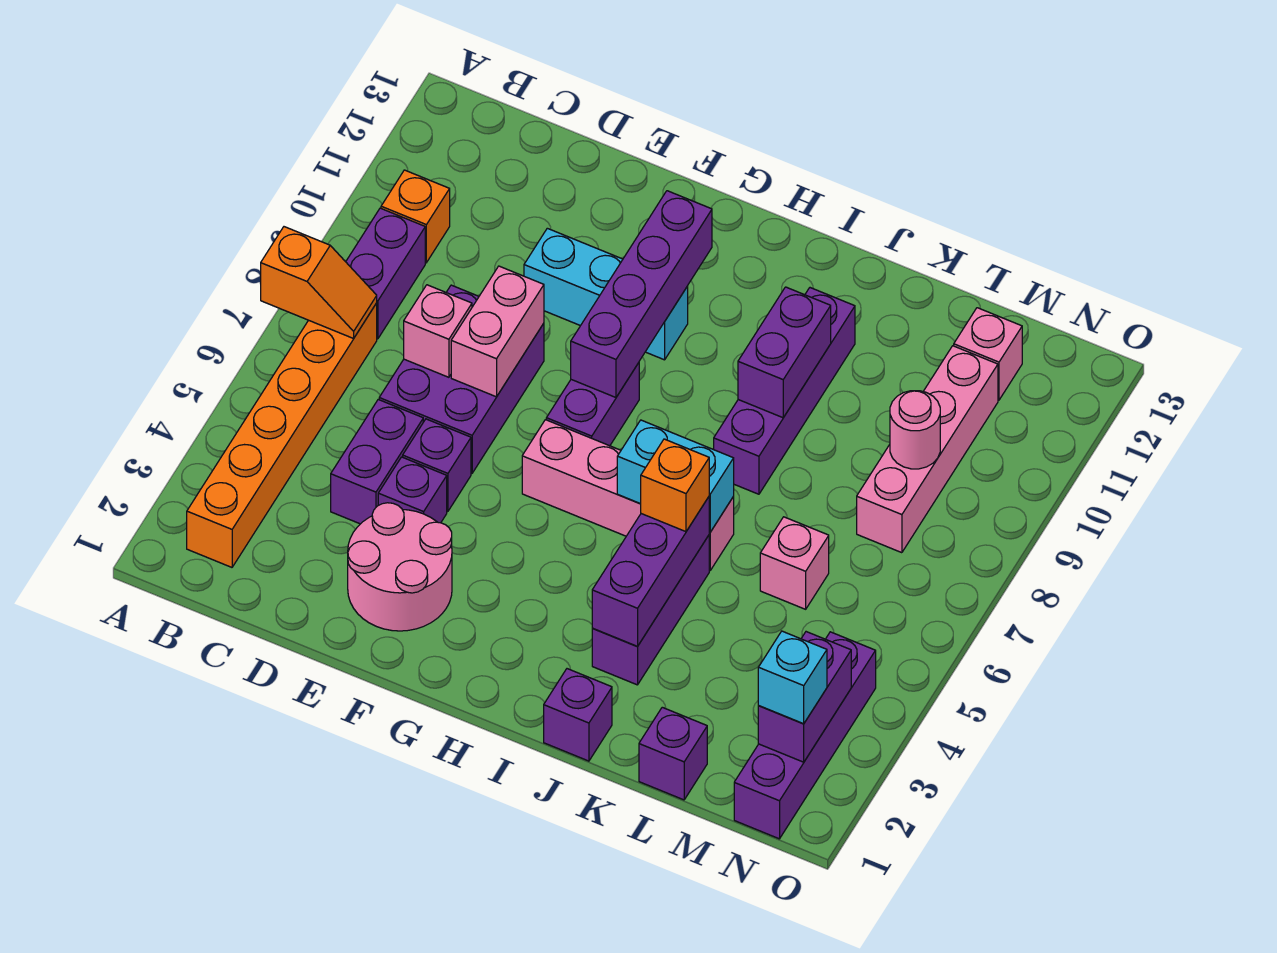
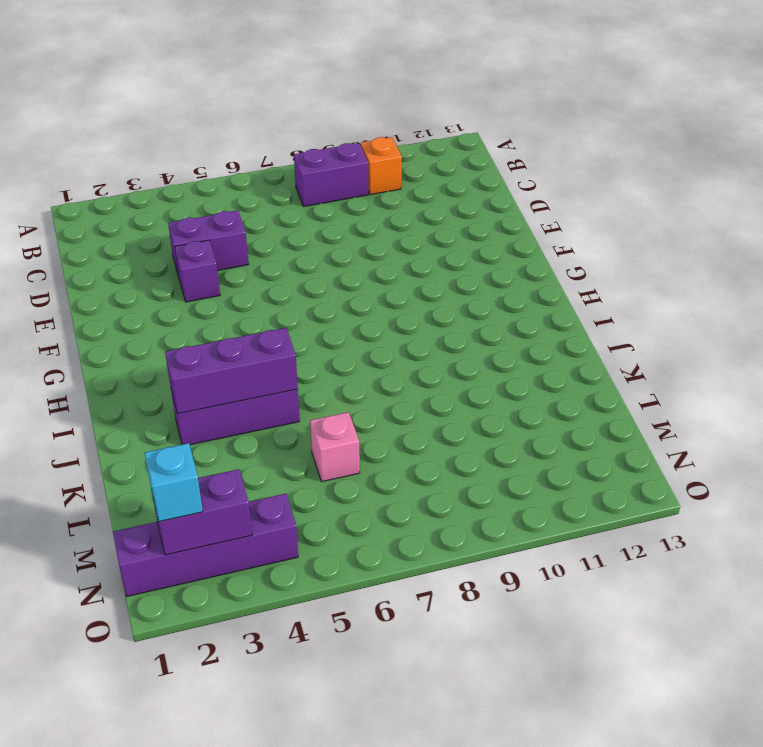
none -> orange 1x6 brick [187,303,377,567]
none -> purple 2x3 brick [379,285,544,473]
none -> pink 2x2 round brick [348,503,452,631]
none -> purple 1x1 brick [403,419,471,511]

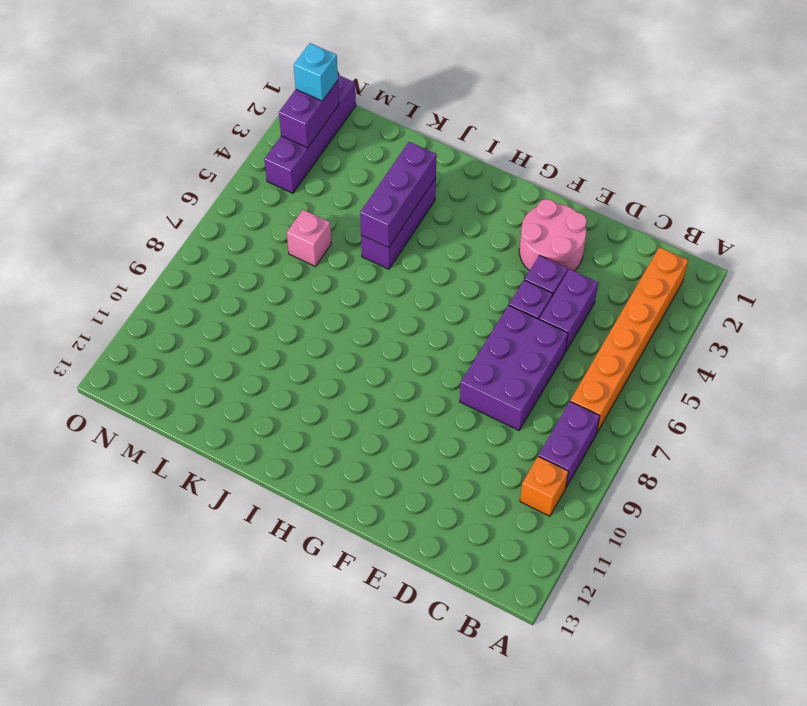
none -> cyan 1x3 brick [524,228,688,360]
none -> pink 1x4 brick [522,420,734,570]
none -> purple 1x2 brick [546,363,639,446]
none -> purple 1x1 brick [544,669,612,761]

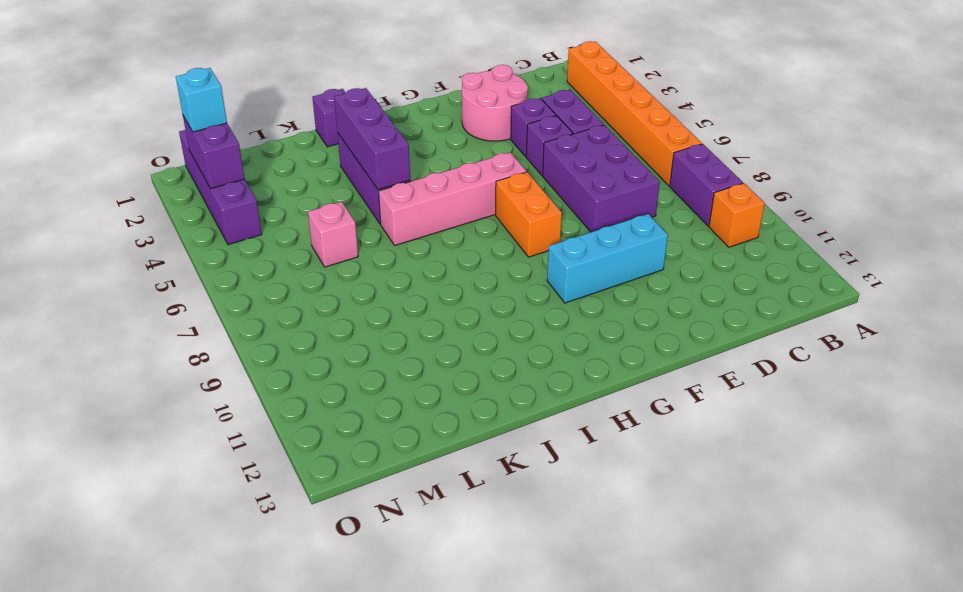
orange 1x2 brick [496,172,562,257] -> purple 1x2 brick [546,363,639,446]
none -> purple 1x4 brick [714,288,855,494]
none -> purple 1x1 brick [639,707,707,800]
none -> pink 1x4 brick [857,346,998,553]
none -> pink 1x1 brick [954,308,1022,400]

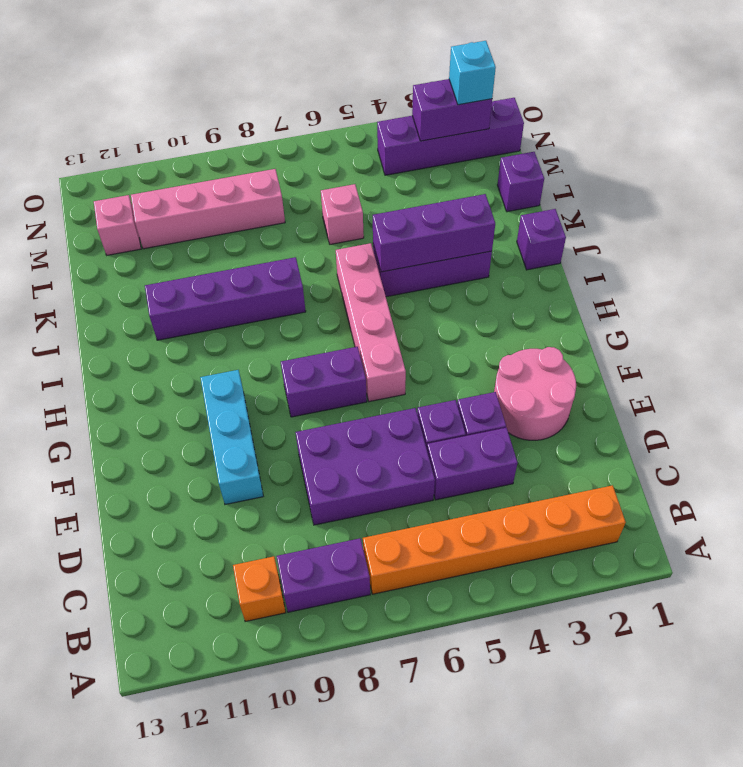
none -> orange 1x2 slope [261,227,377,338]
none -> pink 1x1 brick [404,285,472,377]
none -> pink 1x2 brick [451,266,544,397]
none -> purple 1x4 brick [571,191,712,397]

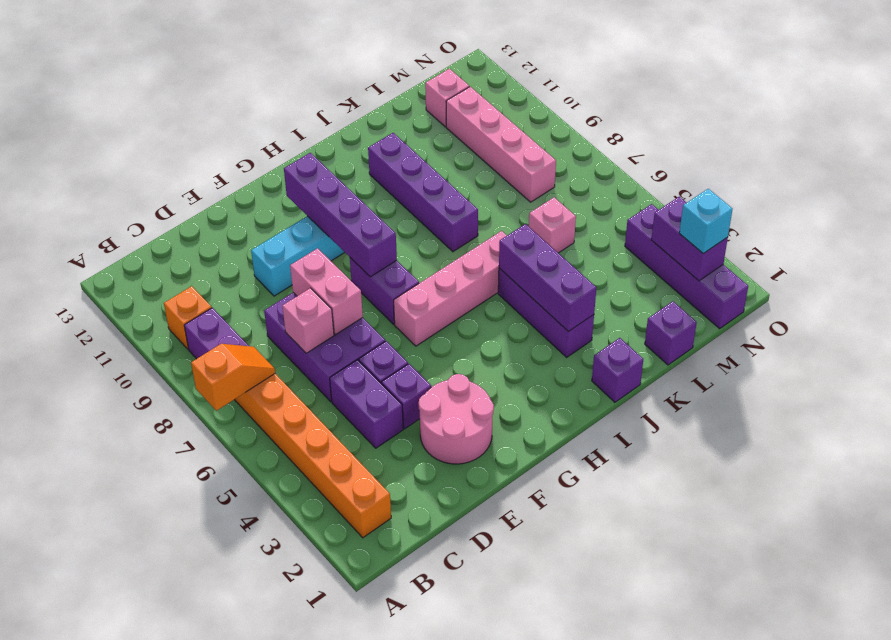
none -> cyan 1x2 brick [617,420,734,532]
none -> purple 1x2 brick [738,287,831,418]
none -> pink 1x1 round brick [890,391,940,469]
none -> orange 1x1 brick [641,439,709,532]

